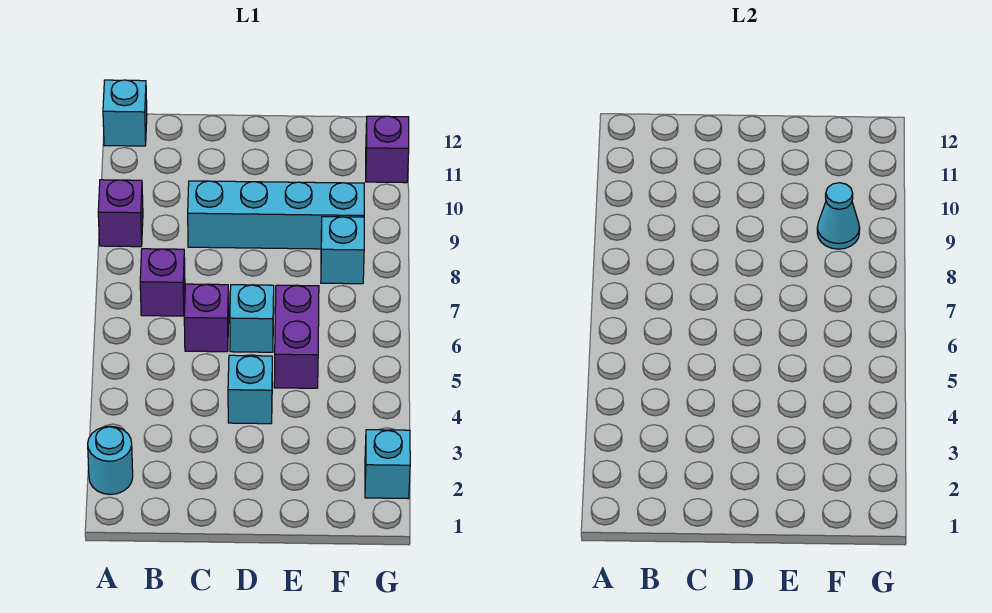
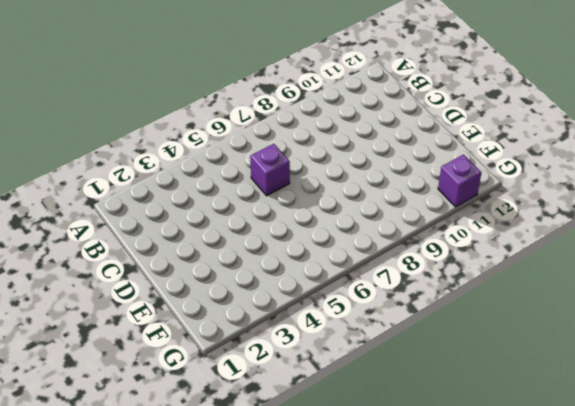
none -> cyan 1x1 round brick [88,426,133,495]
none -> purple 1x1 brick [98,180,143,247]
none -> cyan 1x1 brick [103,80,147,146]

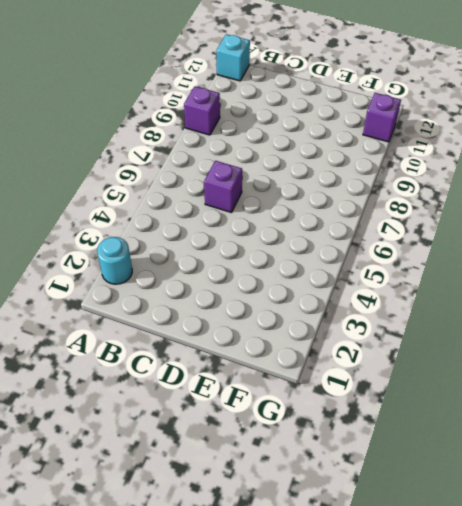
none -> purple 1x1 brick [140,249,185,316]
none -> cyan 1x4 brick [188,181,364,249]
none -> cyan 1x1 brick [228,355,272,424]

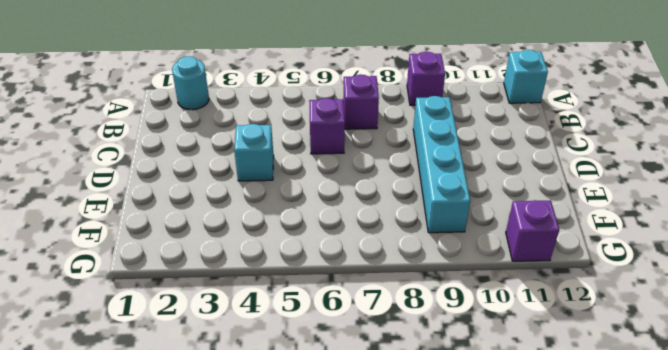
none -> cyan 1x1 brick [230,285,274,352]
none -> purple 1x2 brick [274,285,319,388]
none -> cyan 1x1 brick [321,217,364,284]

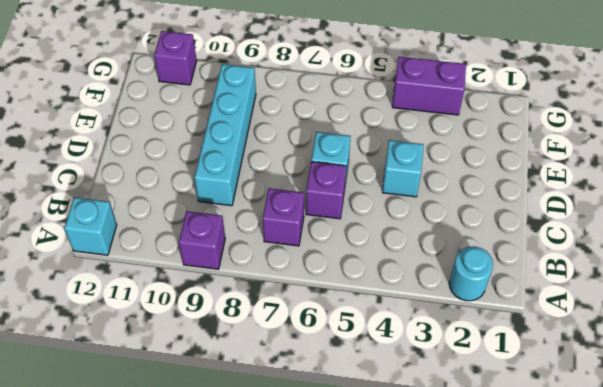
purple 1x2 brick [392,57,466,115] -> purple 1x2 brick moved to [274,285,319,388]
none -> cyan 1x1 brick [321,217,364,284]
none -> cyan 1x1 brick [365,430,410,499]
none -> cyan 1x1 cone [817,183,860,249]

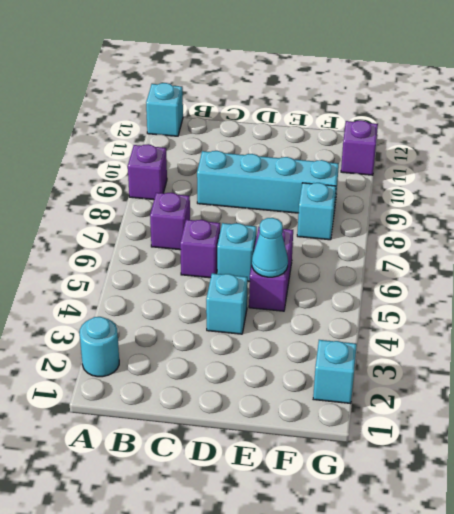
cyan 1x1 cone [252,218,288,277] -> cyan 1x1 cone moved to [817,183,860,249]

